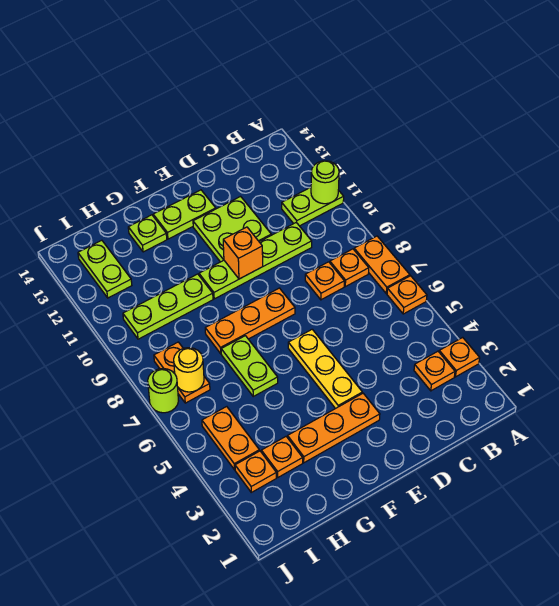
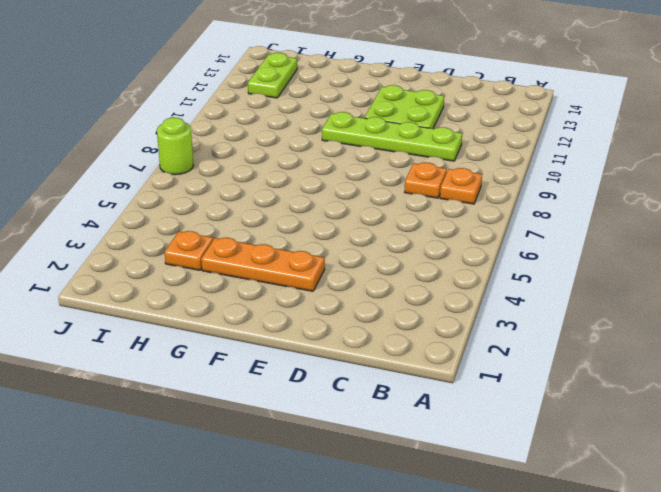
none -> orange 1x1 plate [439,337,480,377]
none -> orange 1x1 plate [387,276,427,314]
none -> orange 1x2 plate [354,236,410,294]

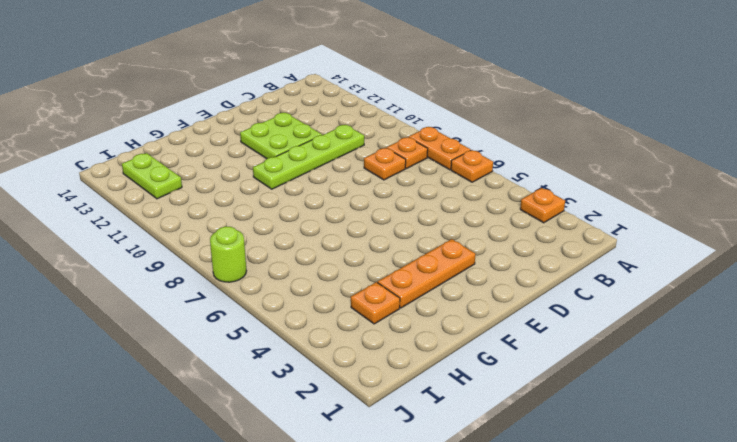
none -> lime 1x2 plate [282,187,344,226]
none -> orange 1x1 plate [414,351,455,391]
none -> yellow 1x3 plate [288,329,362,409]

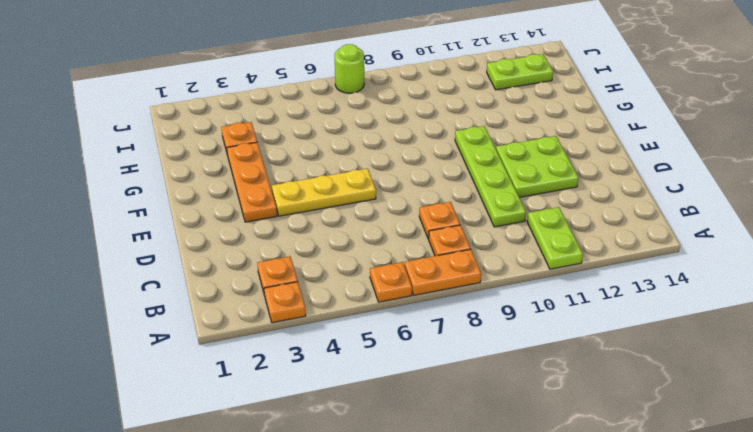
none -> orange 1x3 plate [205,288,295,354]
none -> lime 1x2 plate [153,190,216,239]
none -> lime 1x2 plate [221,336,278,396]

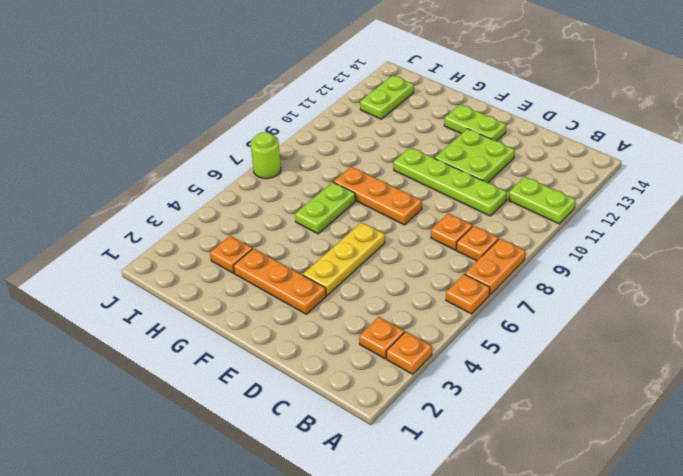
none -> lime 1x3 plate [123,274,213,339]
none -> lime 1x1 plate [128,215,167,252]
none -> orange 1x1 plate [235,451,276,492]

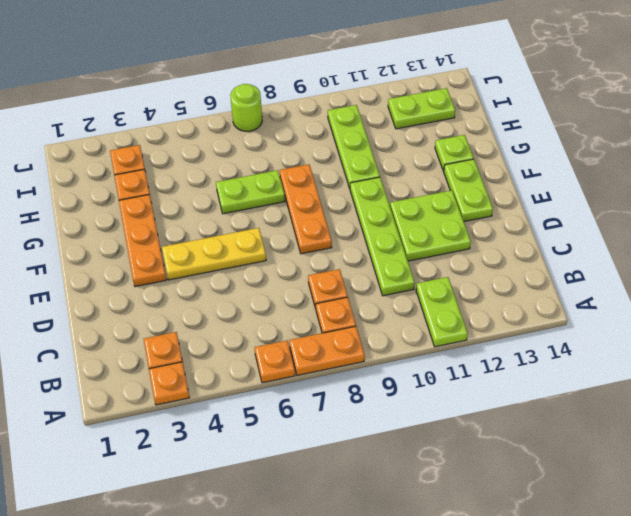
none -> orange 1x2 plate [202,407,259,470]
none -> orange 1x2 plate [154,342,210,403]
none -> lime 1x1 round brick [311,161,339,204]

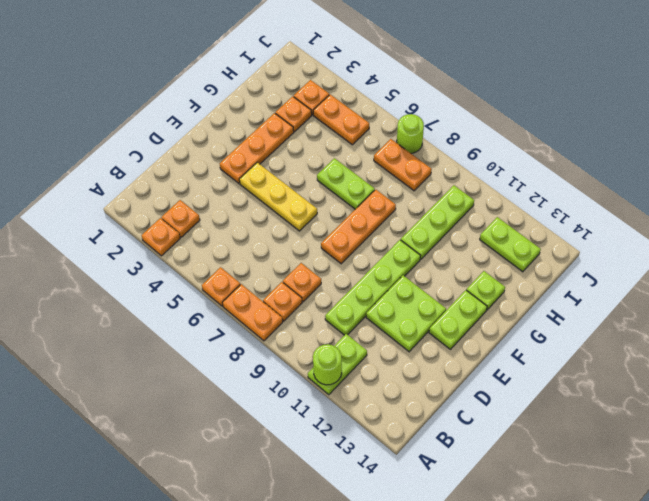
none -> orange 1x1 brick [223,227,263,279]
none -> yellow 1x1 round brick [174,348,204,392]

